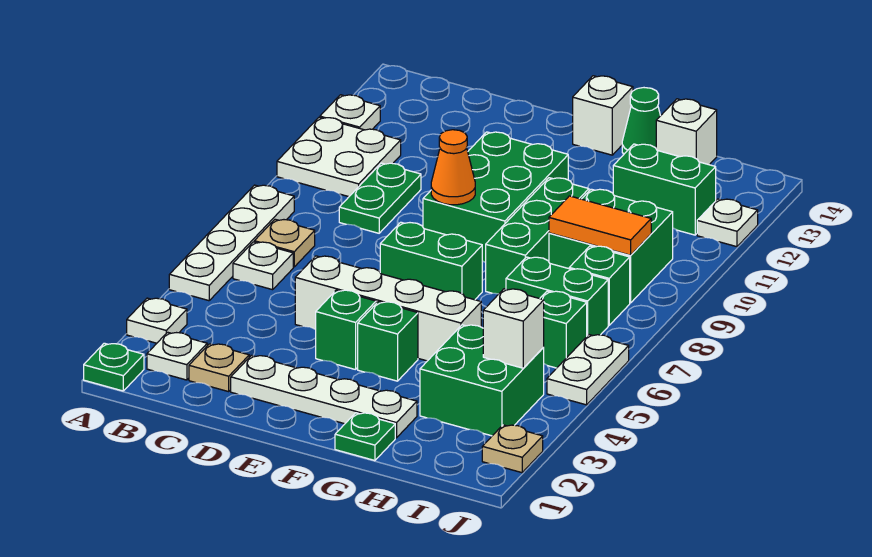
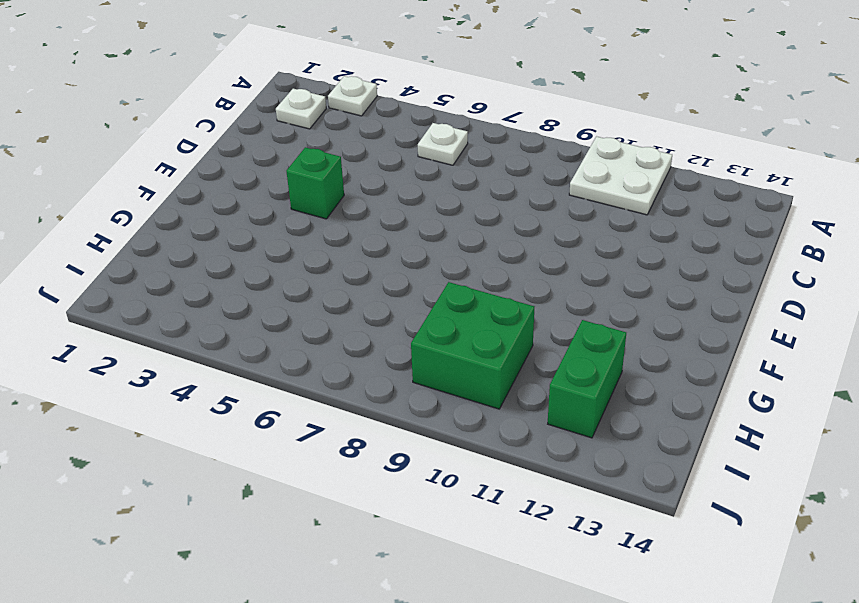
none -> green 1x1 plate [84,343,144,391]
none -> white 1x4 plate [169,185,294,301]
none -> white 1x1 plate [320,95,380,130]
none -> tan 1x1 plate [254,219,315,267]

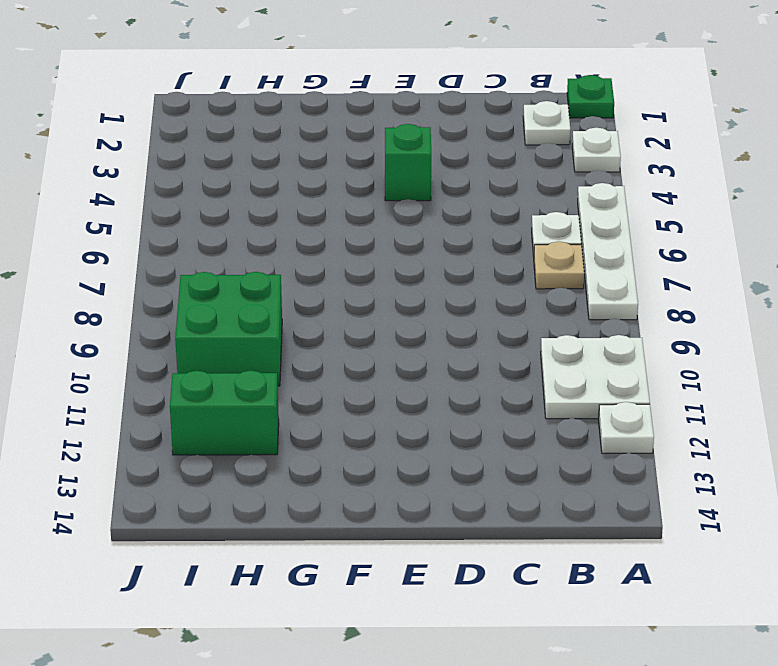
none -> tan 1x1 plate [189,344,249,392]
none -> green 1x2 plate [339,163,421,233]
none -> white 1x4 plate [231,355,417,438]
none -> white 1x4 brick [295,256,481,361]

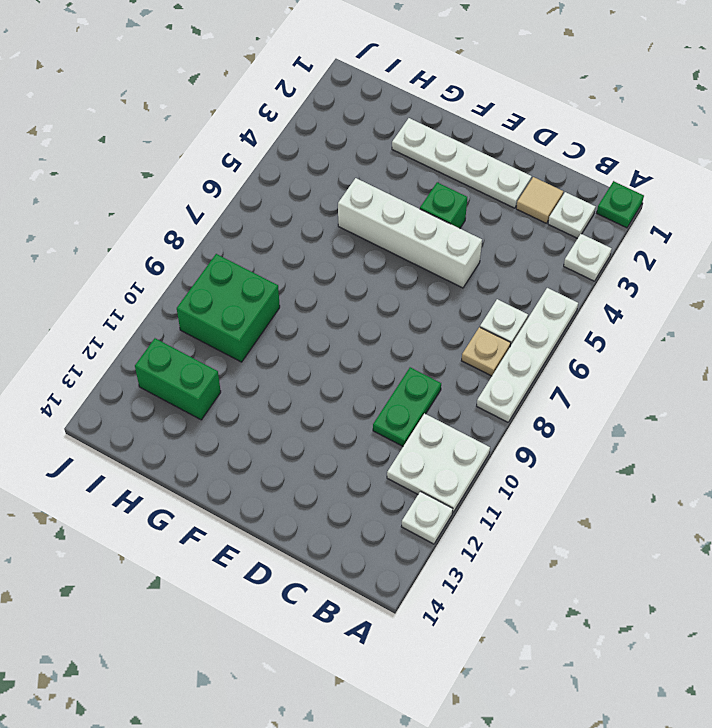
tan 1x1 tile [516,177,563,223] -> tan 1x1 plate [189,344,249,392]
none -> green 1x2 brick [380,222,482,300]
none -> green 2x3 brick [423,132,568,262]
none -> green 1x1 brick [358,302,418,381]
none -> white 1x1 brick [573,76,633,155]

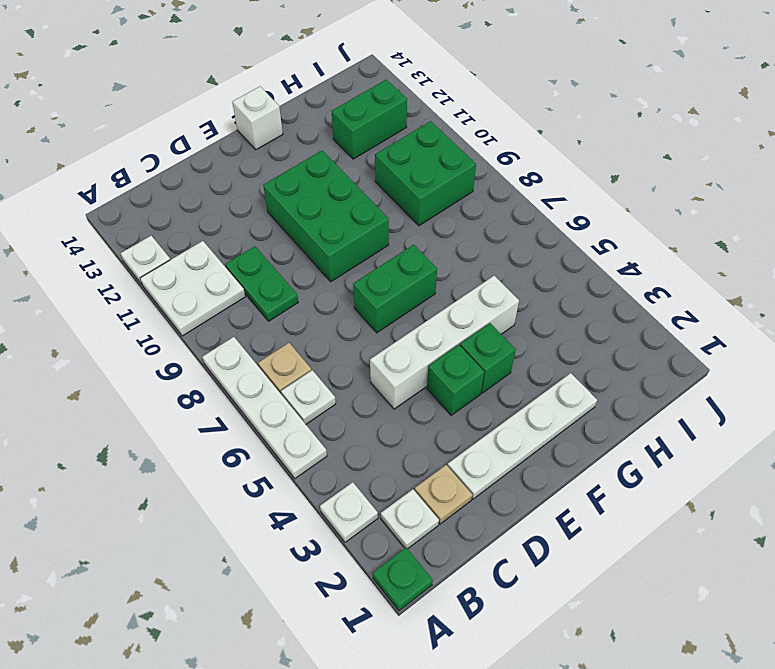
none -> green 1x1 plate [335,413,395,461]
none -> green 1x3 brick [486,178,589,294]
none -> green 1x1 cone [622,88,660,154]
none -> green 2x2 brick [420,325,544,436]

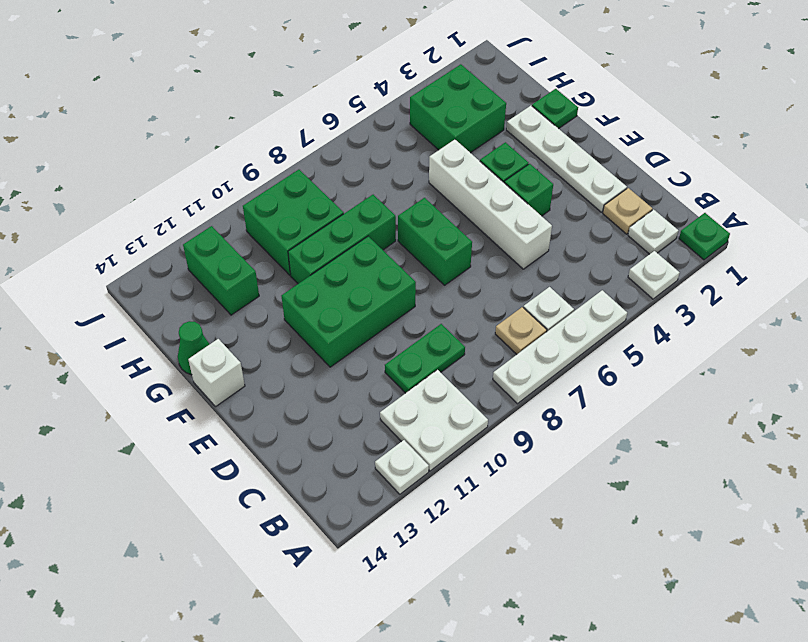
none -> green 1x2 brick [506,257,608,336]
none -> white 1x1 brick [656,99,717,165]
none -> green 1x1 brick [540,291,587,368]
none -> green 1x1 brick [569,246,630,325]

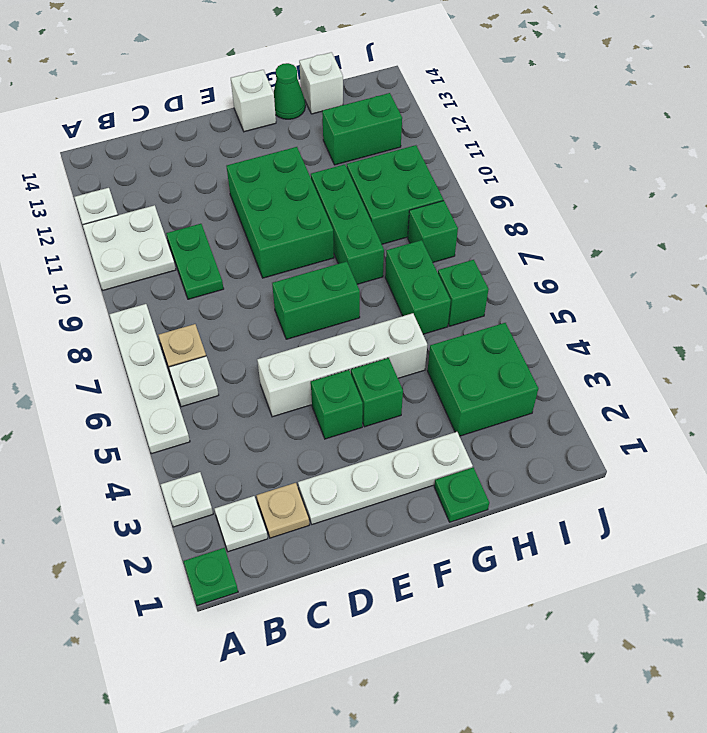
green 1x2 brick [385,240,451,334] -> green 1x2 brick turned to [506,257,608,336]
none -> tan 1x1 plate [482,425,543,473]
none -> white 1x2 plate [547,335,629,405]
none -> white 1x1 plate [697,199,758,247]
none -> orange 1x1 cone [431,130,475,205]

